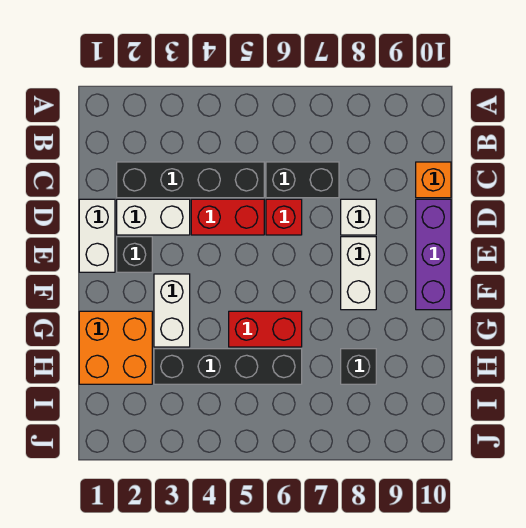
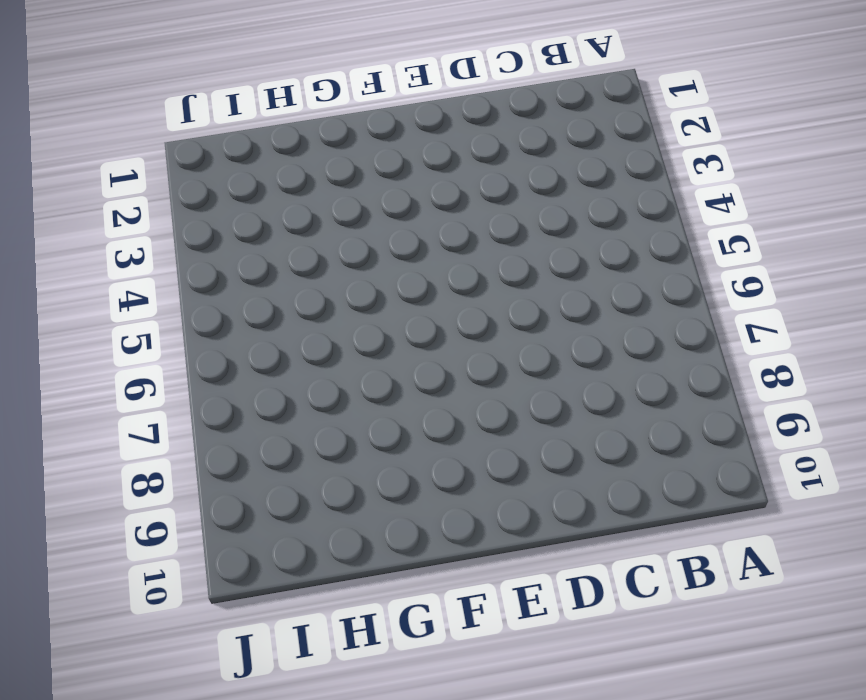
none -> black 1x4 brick [117,162,264,198]
none -> black 1x2 brick [266,162,339,198]
none -> orange 1x1 brick [416,162,451,198]

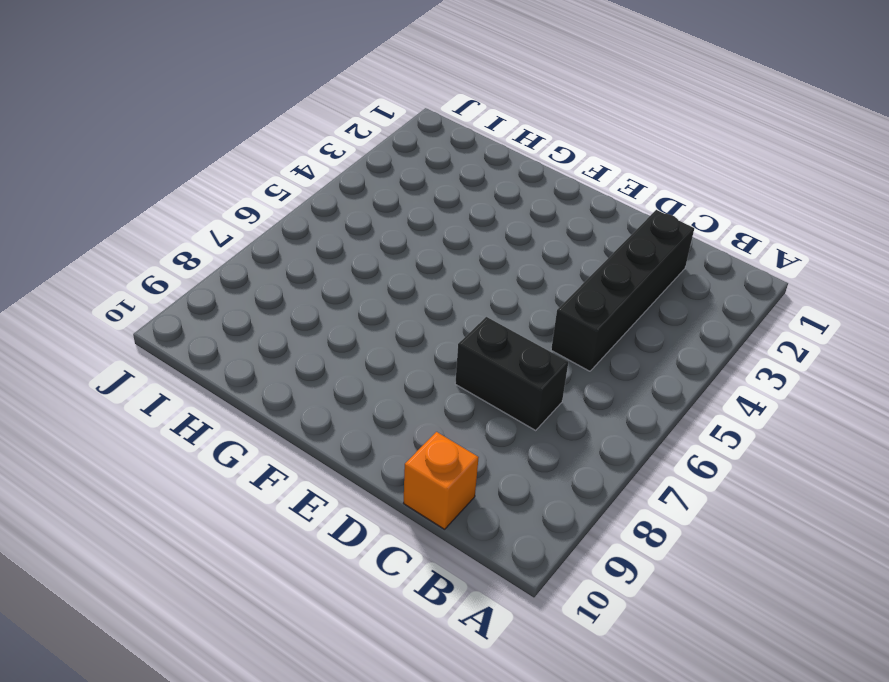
black 1x2 brick [455,317,568,430] -> black 1x2 brick turned to [266,162,339,198]
none -> white 1x2 brick [79,199,115,272]
none -> white 1x2 brick [117,199,190,235]
none -> red 1x2 brick [191,199,264,235]

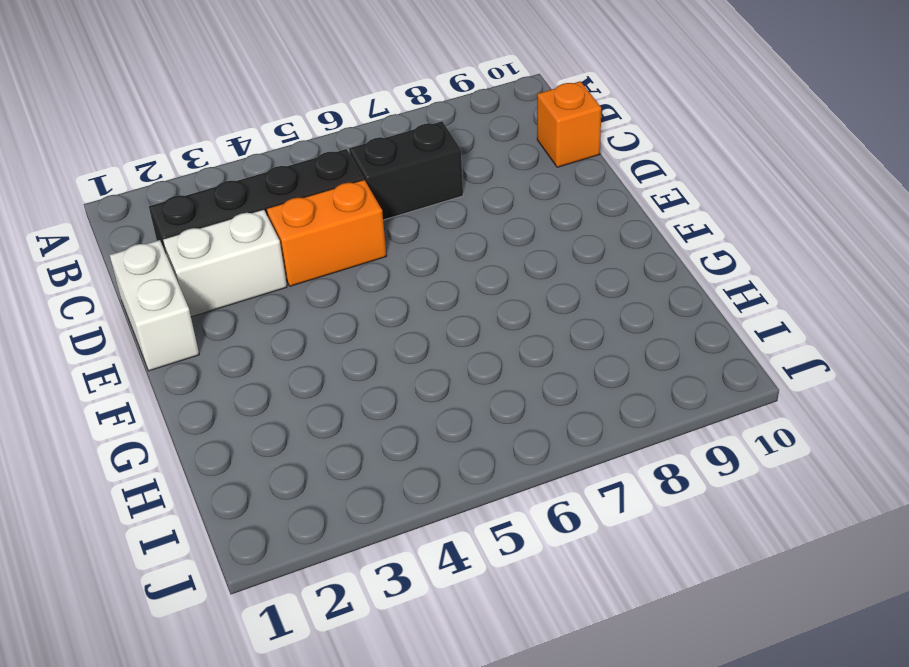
orange 1x2 brick [267,180,387,286] -> red 1x2 brick [191,199,264,235]
none -> red 1x1 brick [266,199,302,235]
none -> white 1x1 brick [341,199,376,235]
none -> purple 1x3 brick [416,199,451,310]

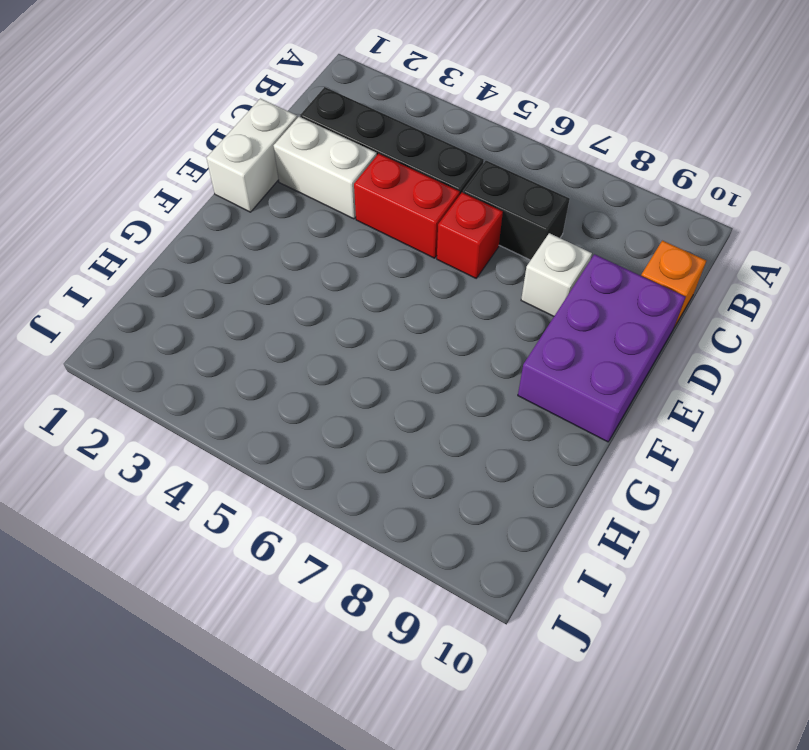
purple 2x3 brick [518,254,685,442] -> purple 1x3 brick [416,199,451,310]
none -> black 1x1 brick [117,237,152,272]
none -> white 1x2 brick [341,237,376,310]
none -> white 1x2 brick [154,274,190,347]

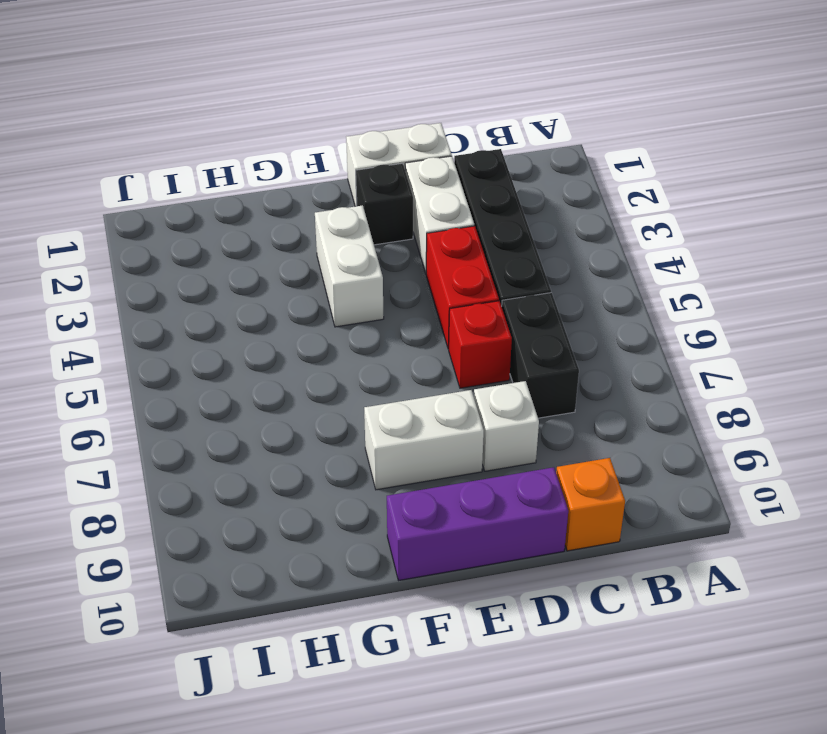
white 1x2 brick [315,205,384,327] -> white 1x2 brick turned to [154,274,190,347]
none -> orange 2x2 brick [79,311,152,384]
none -> red 1x2 brick [229,311,302,347]
none -> black 1x4 brick [154,349,302,384]

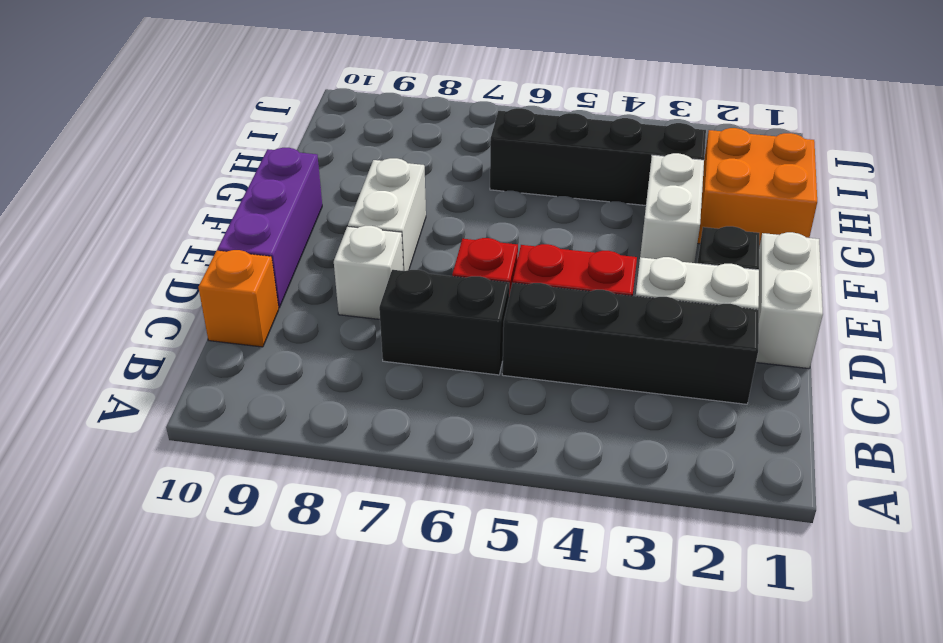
none -> red 1x2 brick [229,311,302,347]
none -> black 1x1 brick [341,349,376,384]

